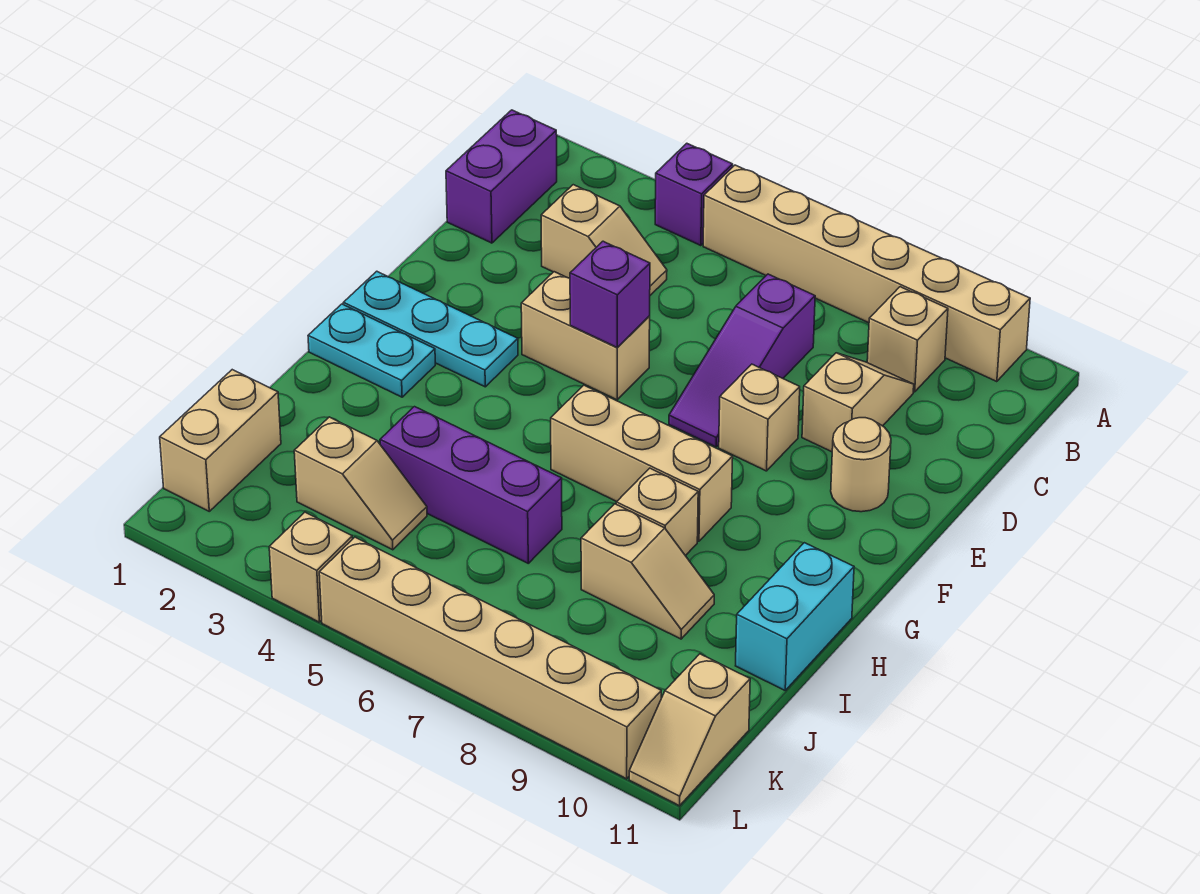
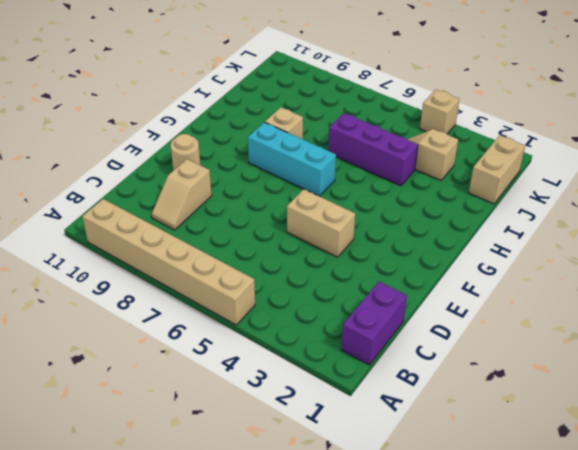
cyan 1x3 brick [248,122,336,196] -> tan 1x3 brick [551,385,733,541]
none -> purple 1x1 brick [655,143,733,246]
none -> tan 1x1 brick [867,287,948,392]
none -> tan 1x2 slope [541,185,667,295]

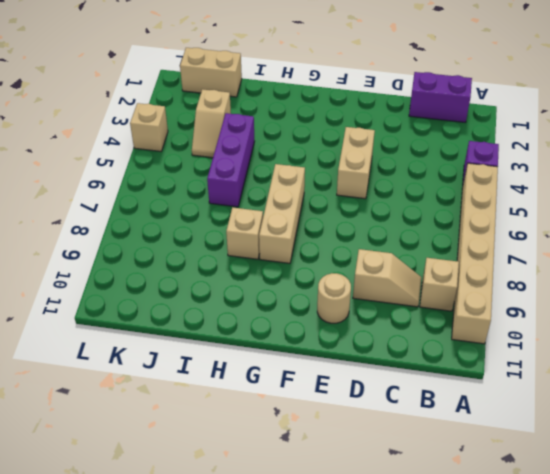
none -> tan 1x2 slope [541,185,667,295]
none -> purple 1x3 slope [669,274,815,447]
none -> tan 1x1 brick [719,364,800,471]

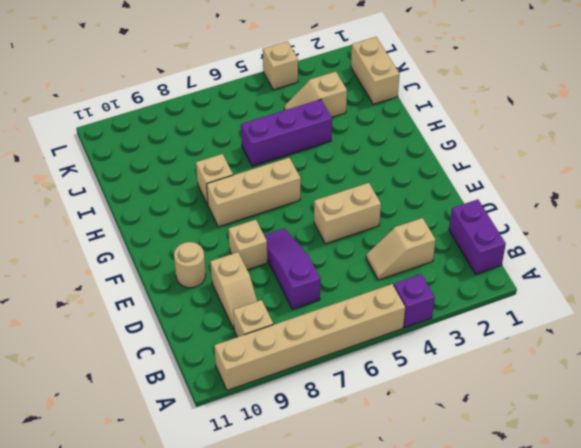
none -> cyan 1x3 plate [344,271,518,387]
none -> cyan 1x2 plate [308,304,435,397]
none -> cyan 1x2 brick [736,543,854,690]

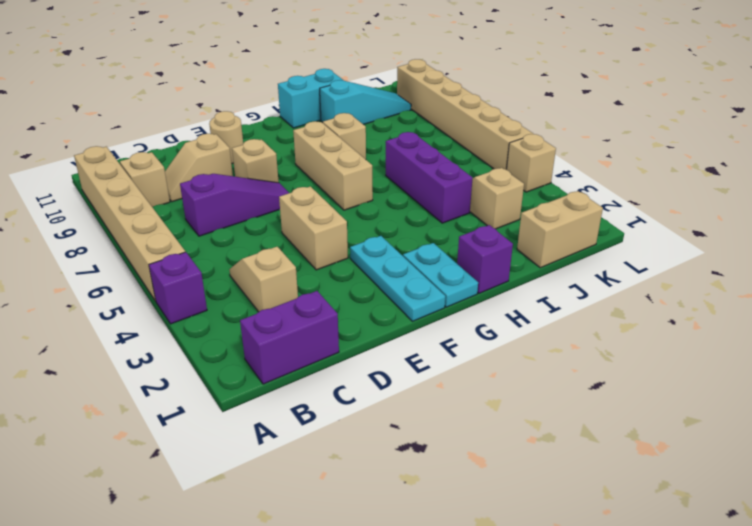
purple 1x1 brick [457,225,513,293] -> purple 1x1 brick moved to [570,241,650,348]
cyan 1x3 slope [320,80,411,124] -> none
none -> tan 1x2 slope [581,504,714,639]
none -> tan 1x2 slope [629,654,750,806]

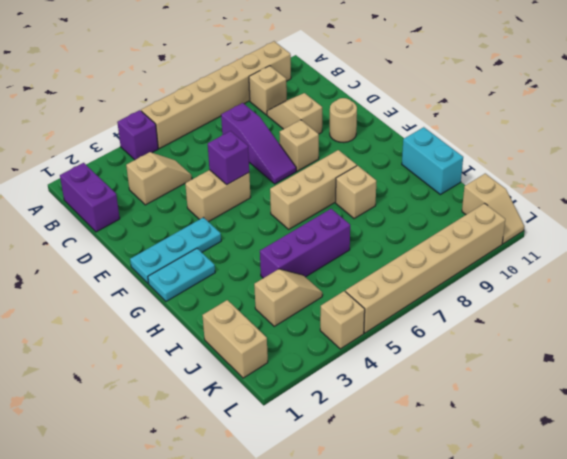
none -> tan 1x2 slope [581,504,714,639]

